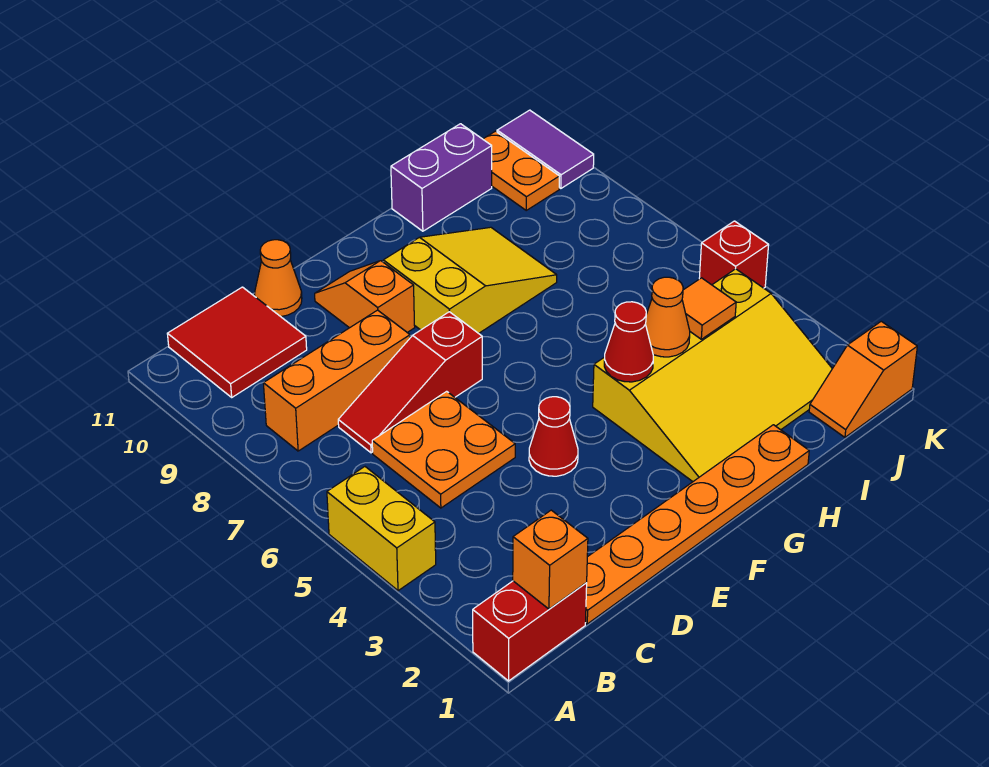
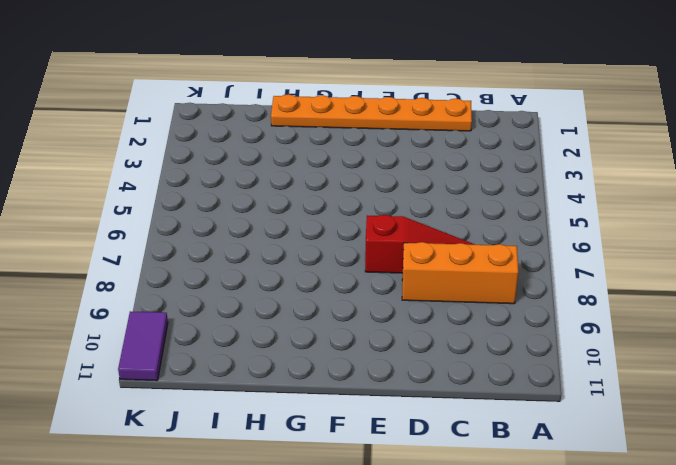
none -> red 1x2 brick [473,581,587,681]
none -> yellow 1x2 brick [327,467,436,591]
none -> red 2x2 tile [167,287,307,397]

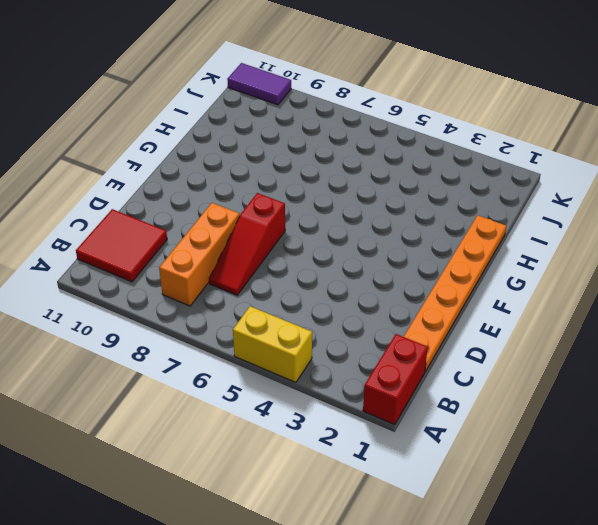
none -> orange 2x2 plate [372,391,515,508]
none -> orange 1x1 cone [254,240,302,317]
none -> red 1x1 cone [529,397,578,476]

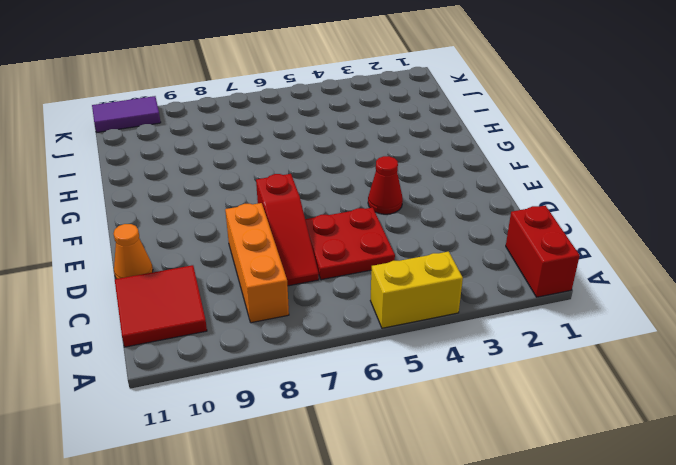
red 2x2 plate [305,207,395,280] -> orange 2x2 plate [372,391,515,508]
none -> orange 1x6 plate [586,425,809,624]
none -> orange 1x2 slope [315,261,415,333]
none -> yellow 2x3 slope [383,227,557,333]

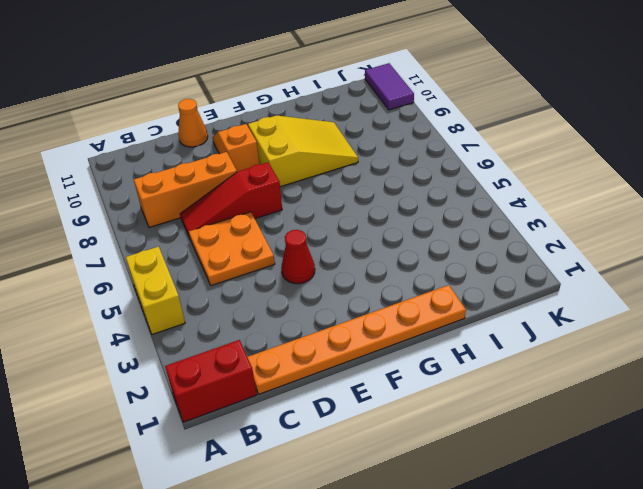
none -> red 2x2 tile [167,287,307,397]
none -> yellow 3x4 slope [593,269,832,482]
none -> purple 1x2 brick [391,124,492,231]

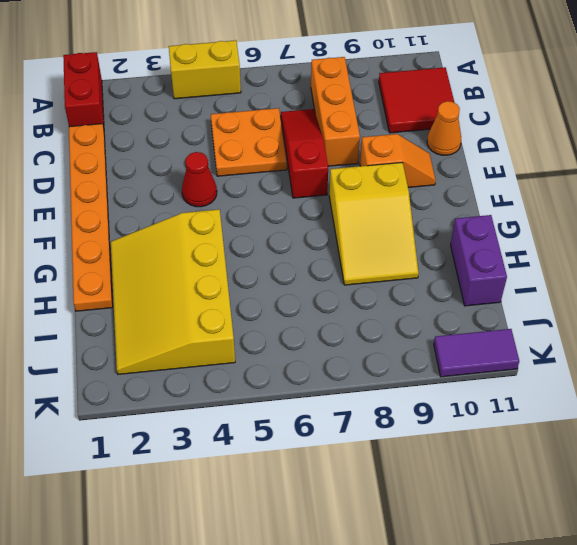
none -> orange 1x2 slope [809,321,917,437]
none -> orange 1x2 plate [483,131,559,210]
none -> red 1x1 brick [699,221,769,288]

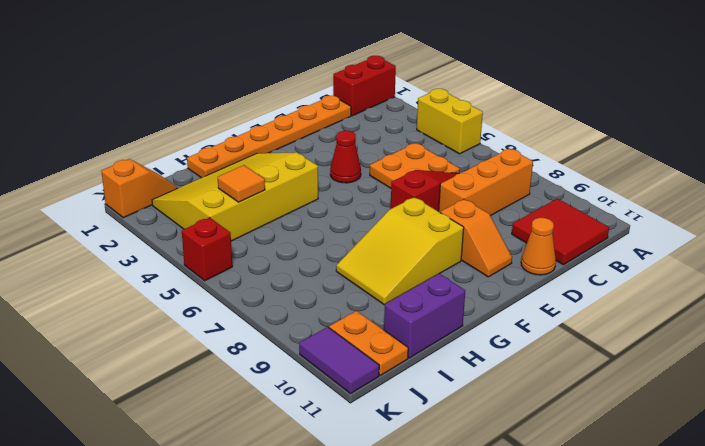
none -> orange 1x1 brick [513,510,588,609]
none -> red 1x1 cone [604,302,653,382]
none -> orange 1x1 cone [646,277,690,357]

